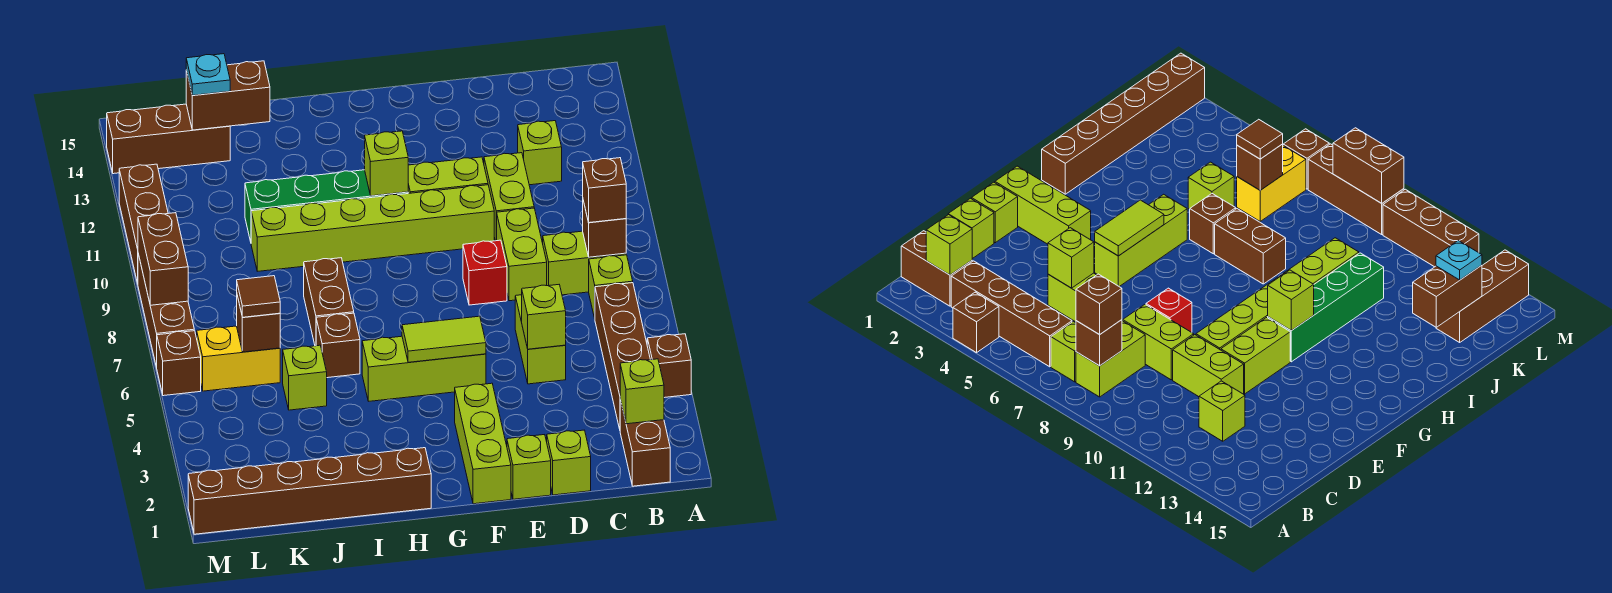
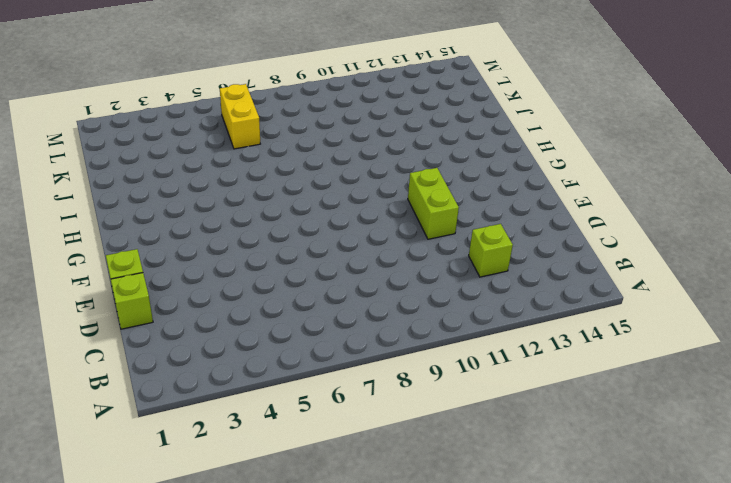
none -> brown 1x1 brick [647,334,691,398]
none -> brown 1x2 brick [620,400,670,486]
none -> brown 1x4 brick [595,283,650,429]
none -> lime 1x1 brick [589,255,633,318]

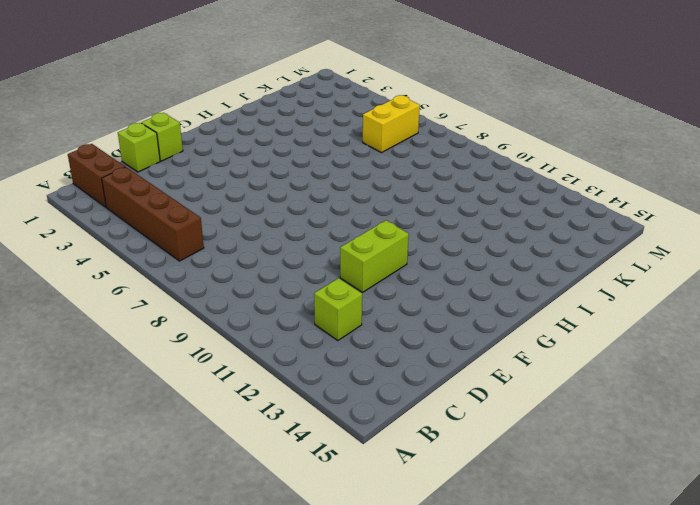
none -> brown 1x1 brick [647,334,691,398]
none -> lime 1x1 brick [589,255,633,318]
none -> lime 1x2 brick [543,231,626,295]
none -> lime 1x2 brick [515,295,566,384]

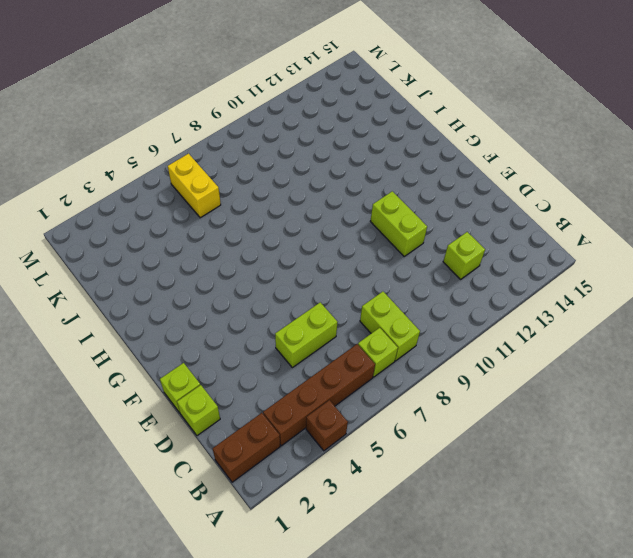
none -> lime 1x2 brick [497,208,547,301]
none -> lime 1x2 brick [484,153,534,241]
none -> red 1x1 brick [463,240,507,305]
none -> lime 1x6 brick [251,185,494,271]

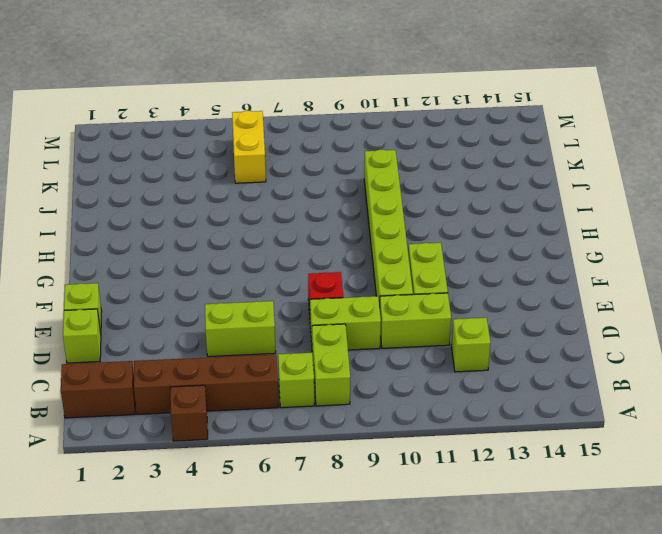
none -> lime 1x3 brick [455,383,511,504]
none -> lime 1x3 brick [362,336,486,401]
none -> green 1x4 brick [245,170,408,242]
none -> brown 1x6 brick [188,448,431,534]

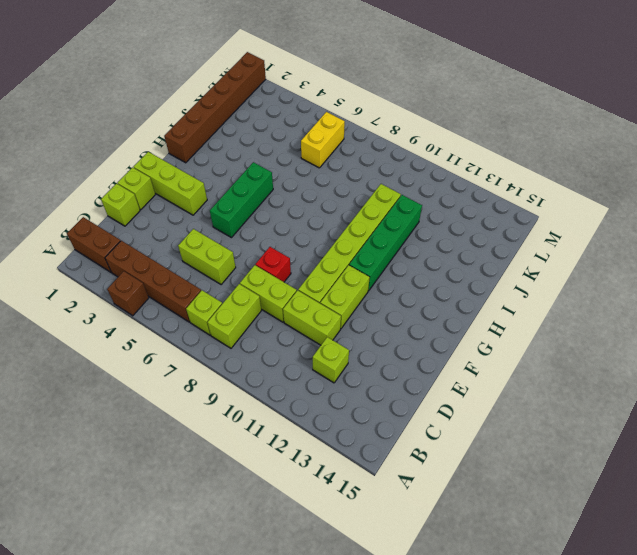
green 1x3 brick [210,162,273,238] -> lime 1x3 brick [362,336,486,401]
none -> brown 1x1 brick [316,313,360,378]
none -> brown 1x2 brick [304,258,354,346]
none -> lime 1x1 brick [283,345,327,410]
none -> brown 1x3 brick [107,104,230,174]

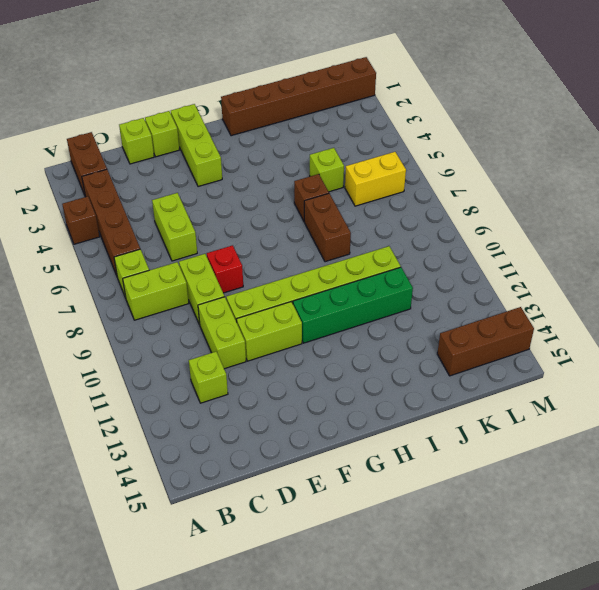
none -> lime 1x3 brick [362,336,486,401]
none -> brown 1x1 brick [157,331,201,396]
none -> brown 1x3 brick [138,254,194,367]
none -> brown 1x3 brick [119,164,168,283]

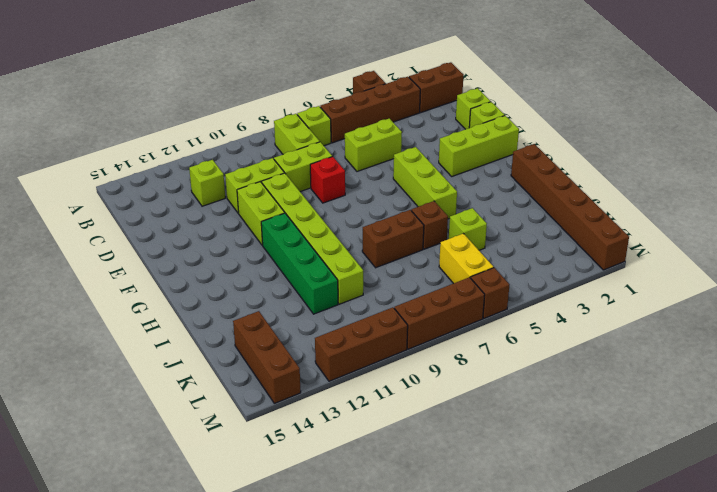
none -> lime 1x1 brick [620,359,664,424]
none -> brown 1x1 brick [583,201,626,257]
none -> lime 1x1 brick [522,285,566,349]
none -> lime 1x2 tile [402,316,486,362]

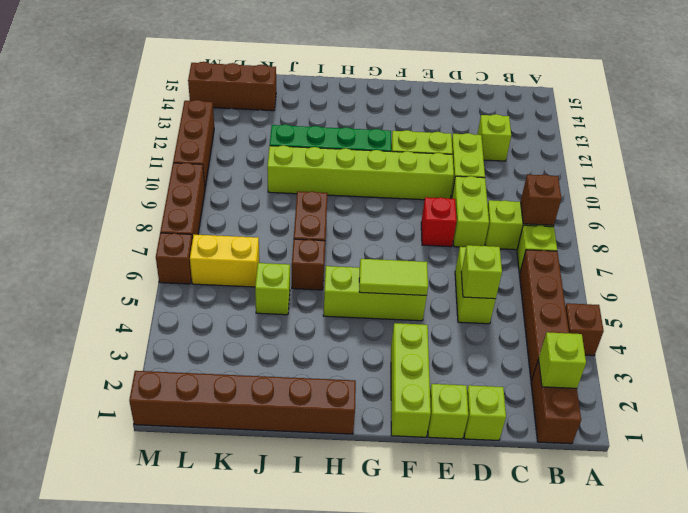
none -> lime 1x1 brick [365,131,408,196]
none -> brown 1x2 brick [186,61,270,130]
none -> brown 1x1 brick [237,296,280,352]
none -> brown 1x2 brick [138,213,188,305]

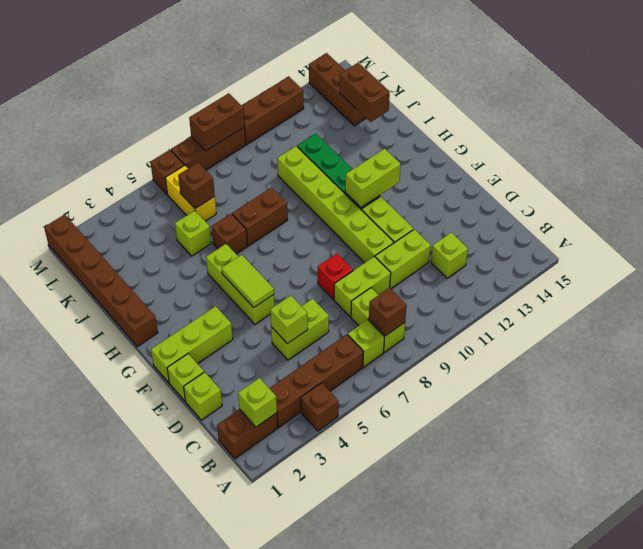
lime 1x2 brick [345,149,401,208] -> lime 1x1 brick [365,131,408,196]
none -> brown 1x1 brick [583,158,626,223]
none -> brown 1x1 tile [237,276,280,317]
none -> cyan 1x1 plate [186,54,230,95]

